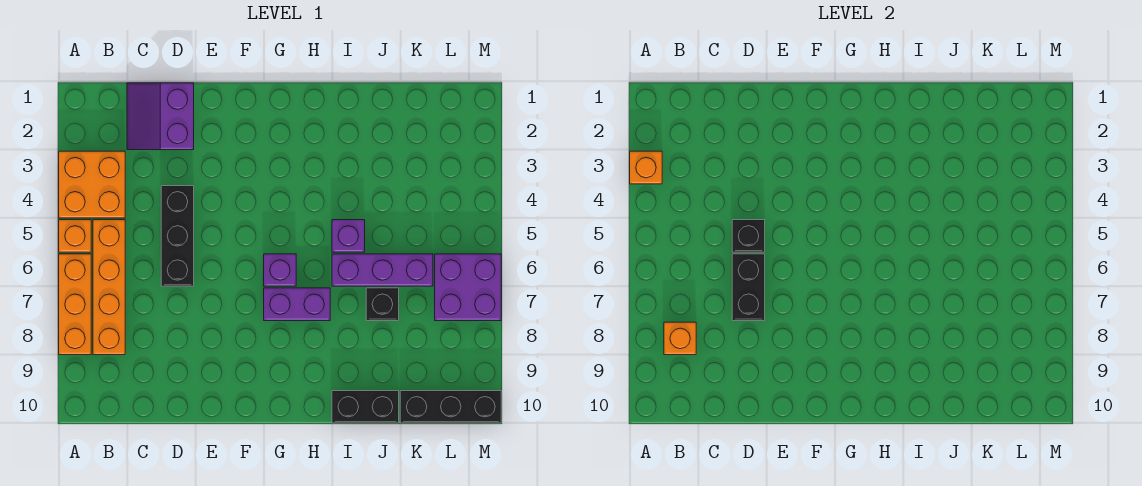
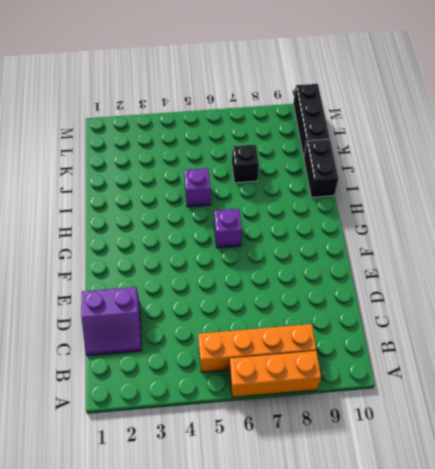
none -> orange 2x2 brick [59,151,125,218]
none -> orange 1x1 brick [59,220,91,252]
none -> black 1x3 brick [161,186,194,286]

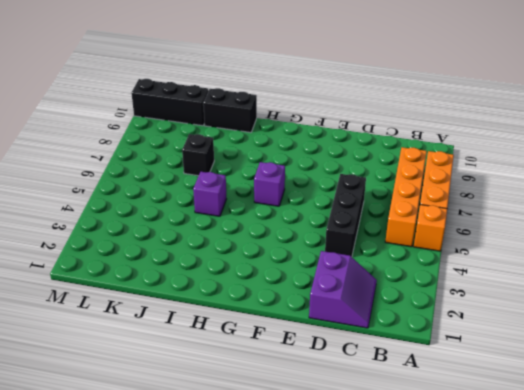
none -> orange 2x2 brick [59,151,125,218]
none -> purple 1x2 brick [264,288,330,321]
none -> purple 1x3 brick [332,254,433,286]

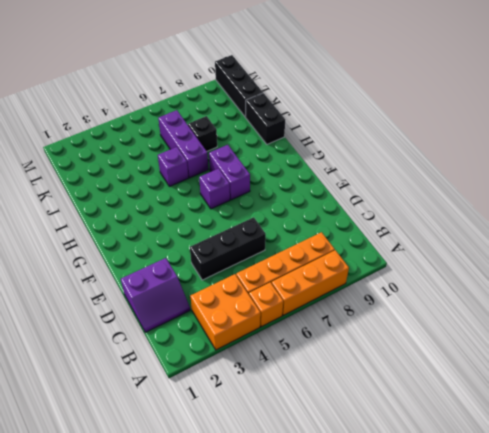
none -> purple 2x2 brick [435,254,501,321]
none -> orange 1x1 brick [630,151,662,184]
none -> orange 1x1 brick [664,322,696,355]

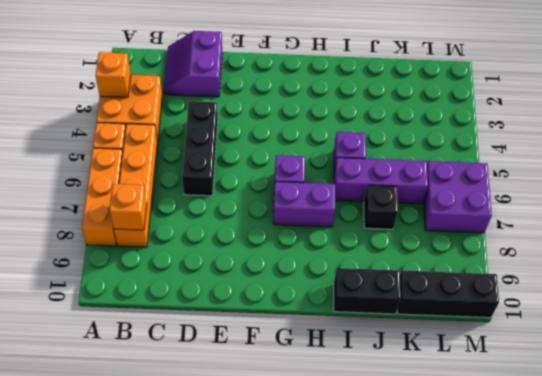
none -> black 1x1 brick [732,220,765,252]
none -> black 1x2 brick [732,254,765,321]

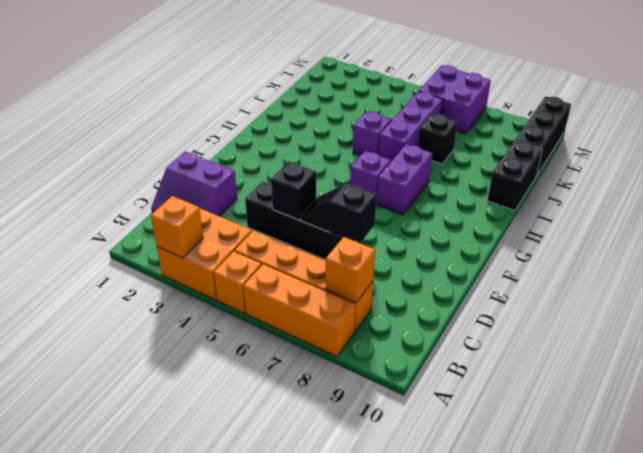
black 1x2 slope [301,183,377,243] -> black 1x2 brick [732,254,765,321]

